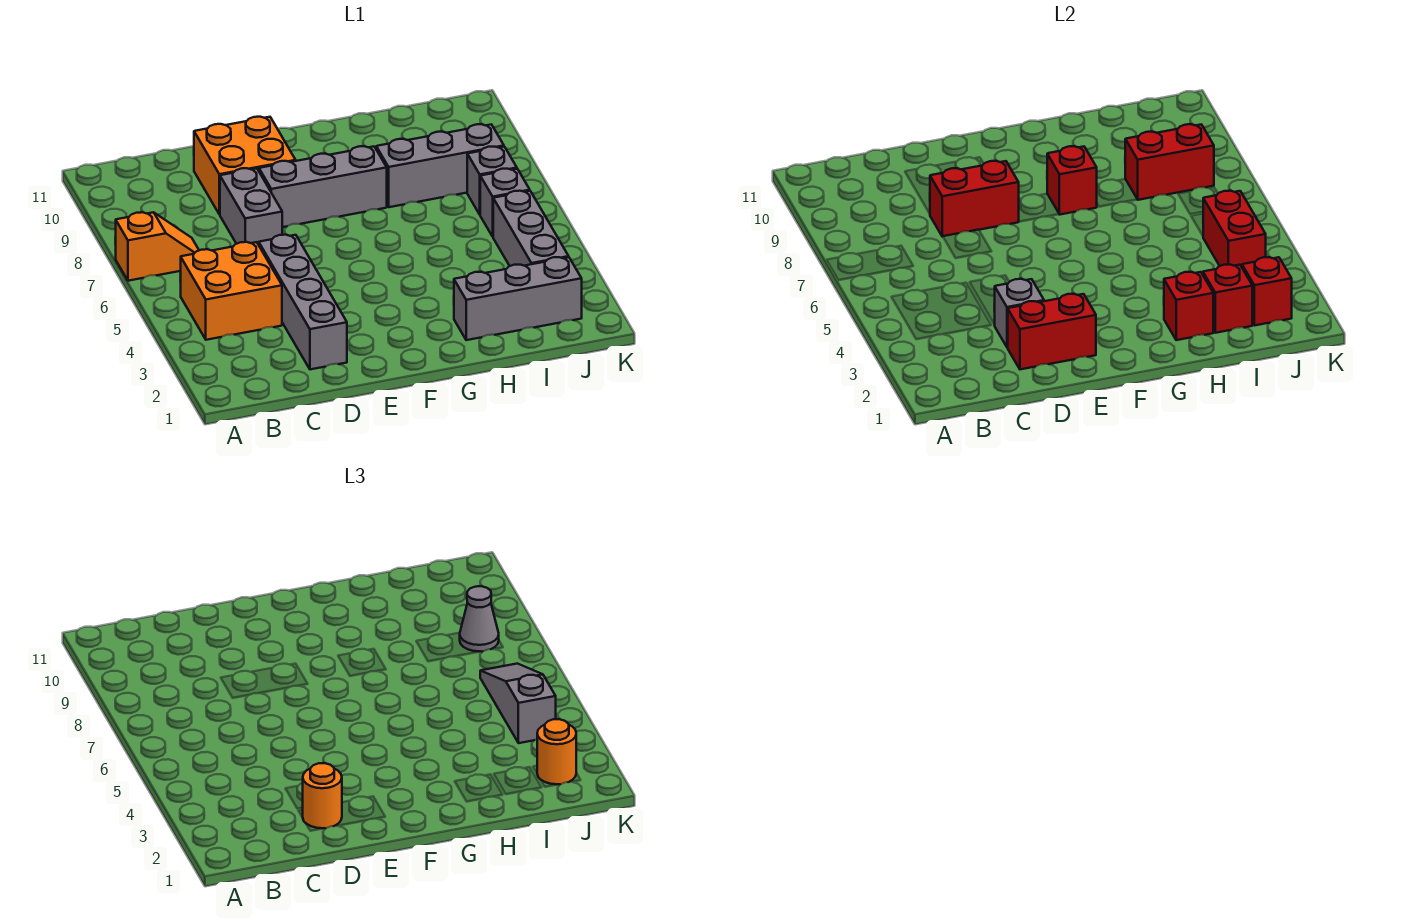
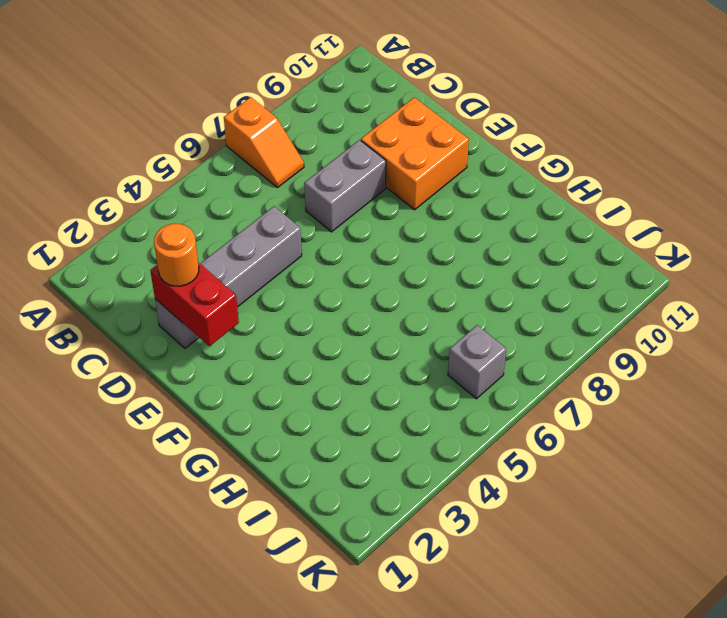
none -> orange 2x2 brick [180,242,282,340]
none -> grey 1x3 brick [259,146,387,227]
none -> grey 1x3 brick [454,257,582,340]

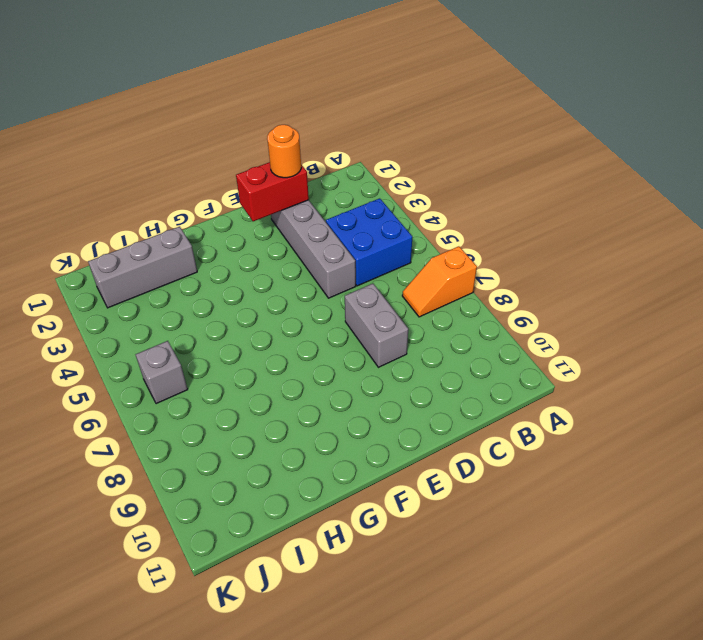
blue 2x2 brick [326,198,412,286] -> orange 2x2 brick [180,242,282,340]
none -> orange 2x2 brick [194,117,296,214]
none -> grey 1x3 brick [259,146,387,227]
none -> grey 1x3 brick [376,124,504,207]

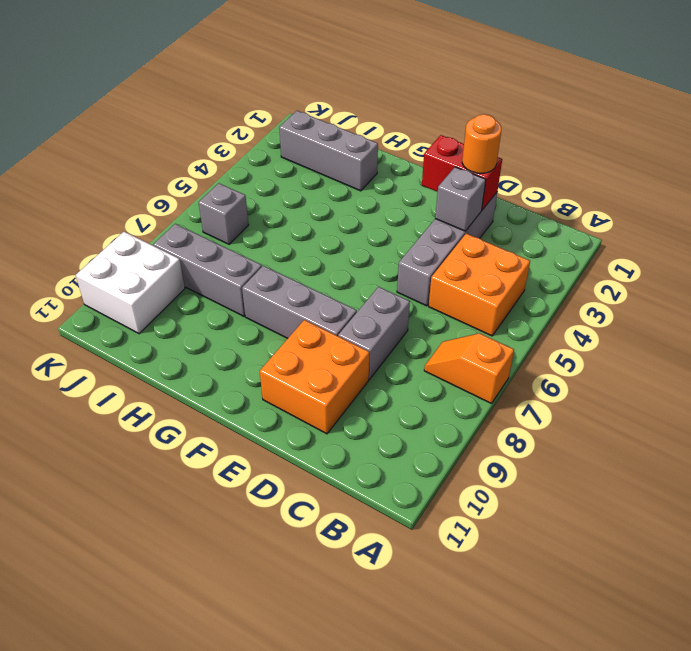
white 2x2 brick [76,232,185,334] -> none
none -> grey 1x3 brick [493,191,569,266]
none -> grey 1x1 brick [467,147,517,214]
none -> red 1x2 brick [930,161,1019,237]

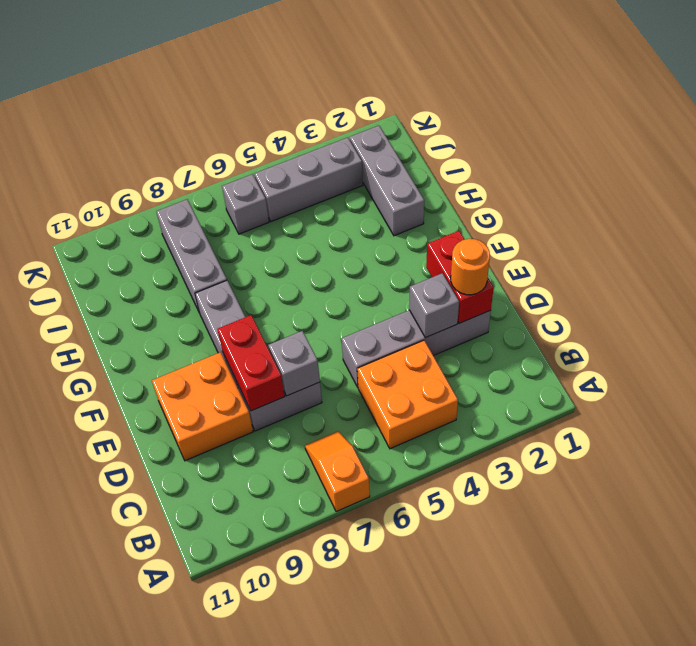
grey 1x1 brick [268,331,320,396] -> grey 1x1 brick moved to [467,147,517,214]
none -> red 1x1 brick [1047,146,1097,215]
none -> red 1x1 brick [1164,272,1213,340]
none -> red 1x1 brick [1203,265,1252,333]

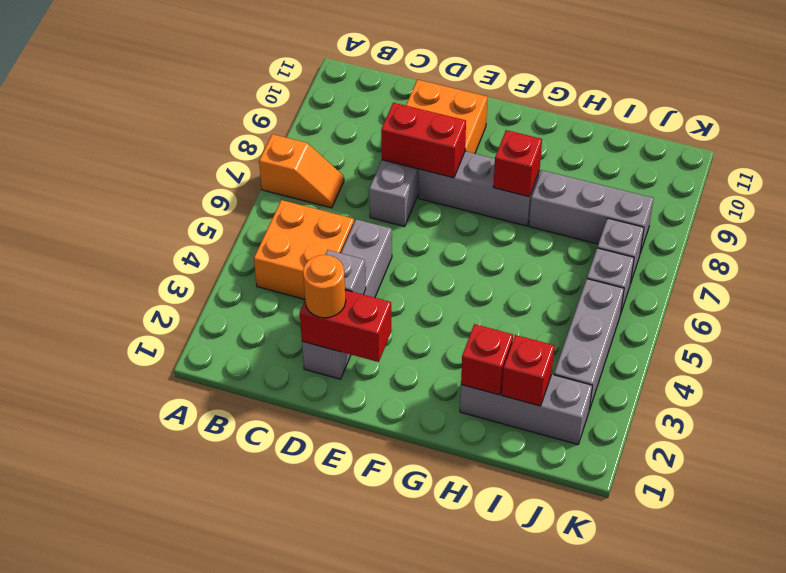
none -> red 1x2 brick [1125,124,1214,200]
none -> red 1x1 brick [1242,257,1292,326]
none -> red 1x2 brick [1203,191,1266,267]

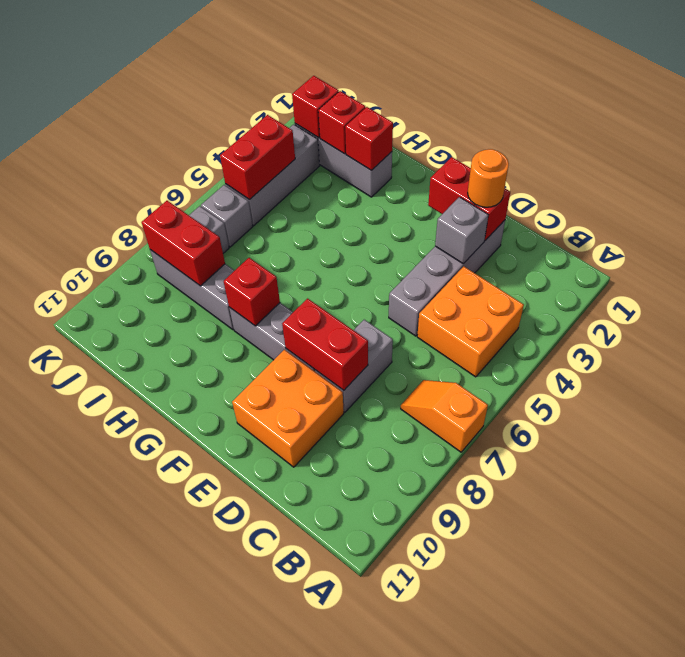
none -> orange 1x1 round brick [537,719,576,784]
none -> grey 1x3 slope [480,664,556,743]
none -> grey 1x1 cone [460,586,499,652]

